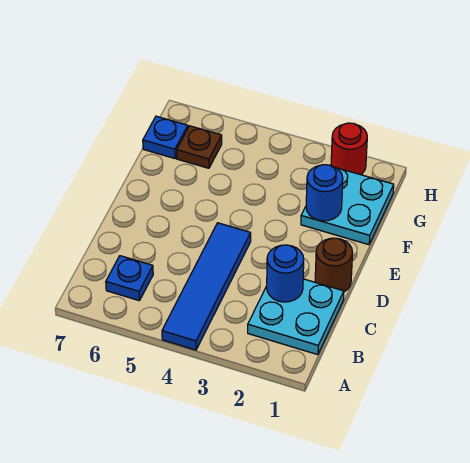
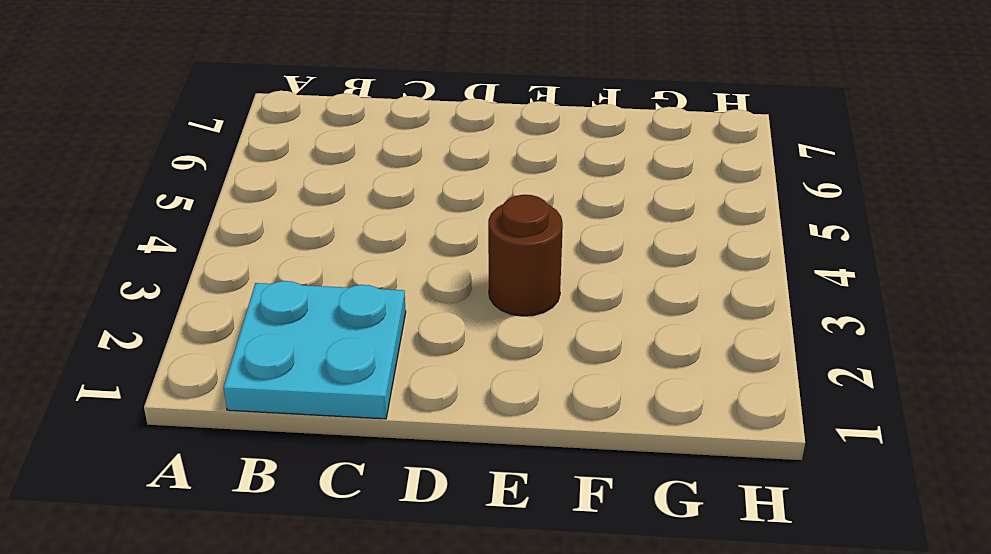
brown 1x1 round brick [488,195,563,316] -> brown 1x1 round brick moved to [315,238,353,292]
none -> blue 1x4 tile [162,223,251,350]
none -> blue 1x1 plate [106,256,153,301]

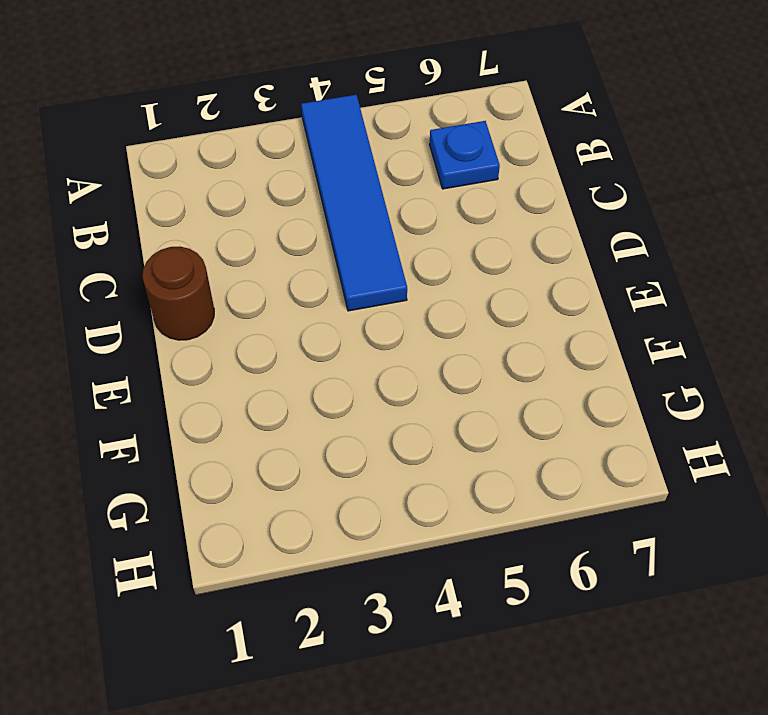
none -> cyan 2x2 plate [248,279,344,355]
none -> cyan 2x2 plate [301,168,394,245]

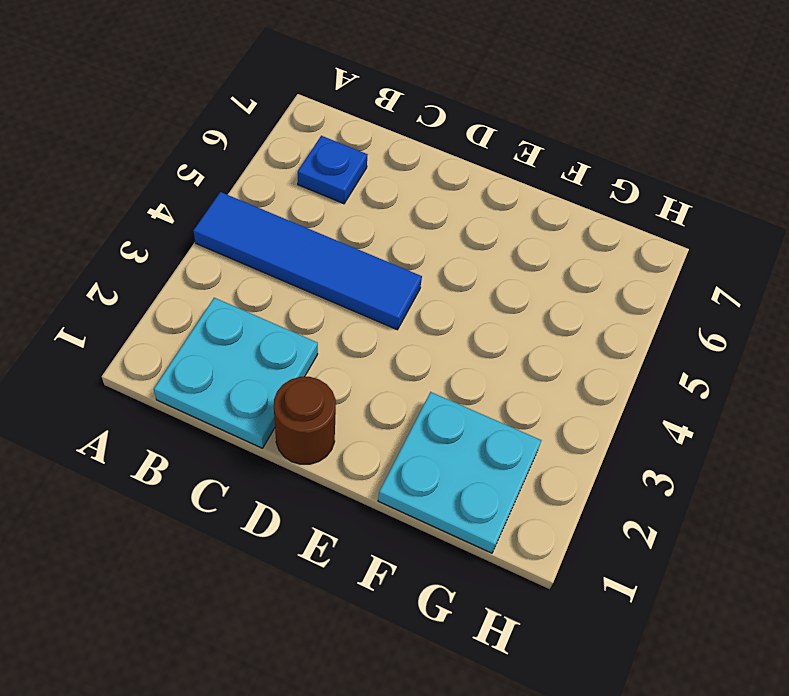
none -> brown 1x1 plate [177,126,222,168]
none -> blue 1x1 plate [143,116,188,158]

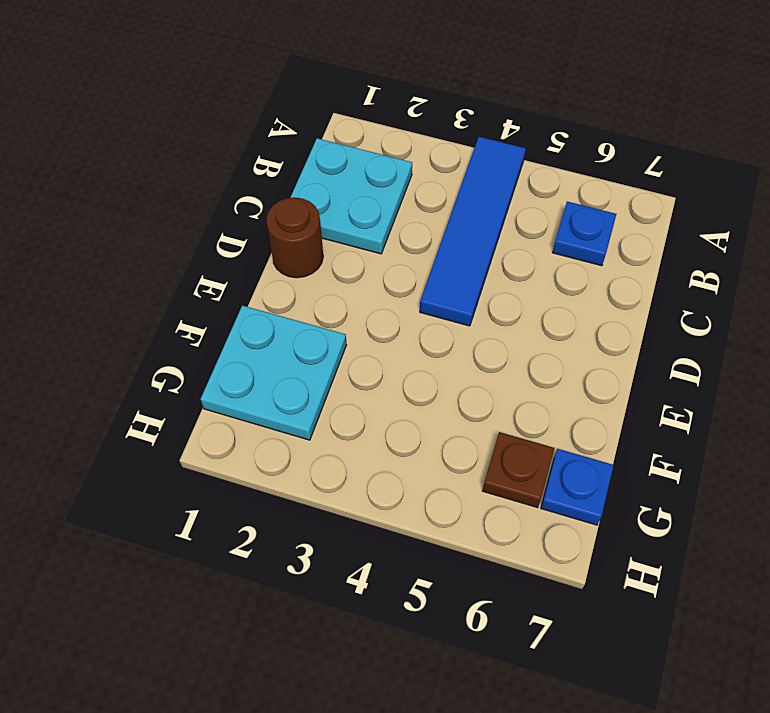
none -> red 1x1 round brick [331,123,367,175]
none -> blue 1x1 round brick [267,245,304,302]

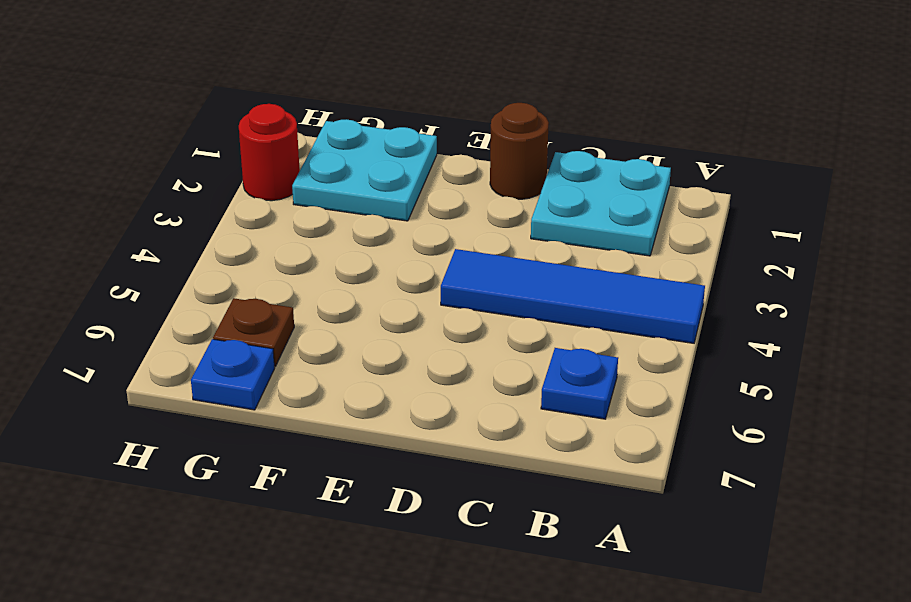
none -> blue 1x1 round brick [267,245,304,302]
none -> blue 1x1 round brick [306,165,343,221]

